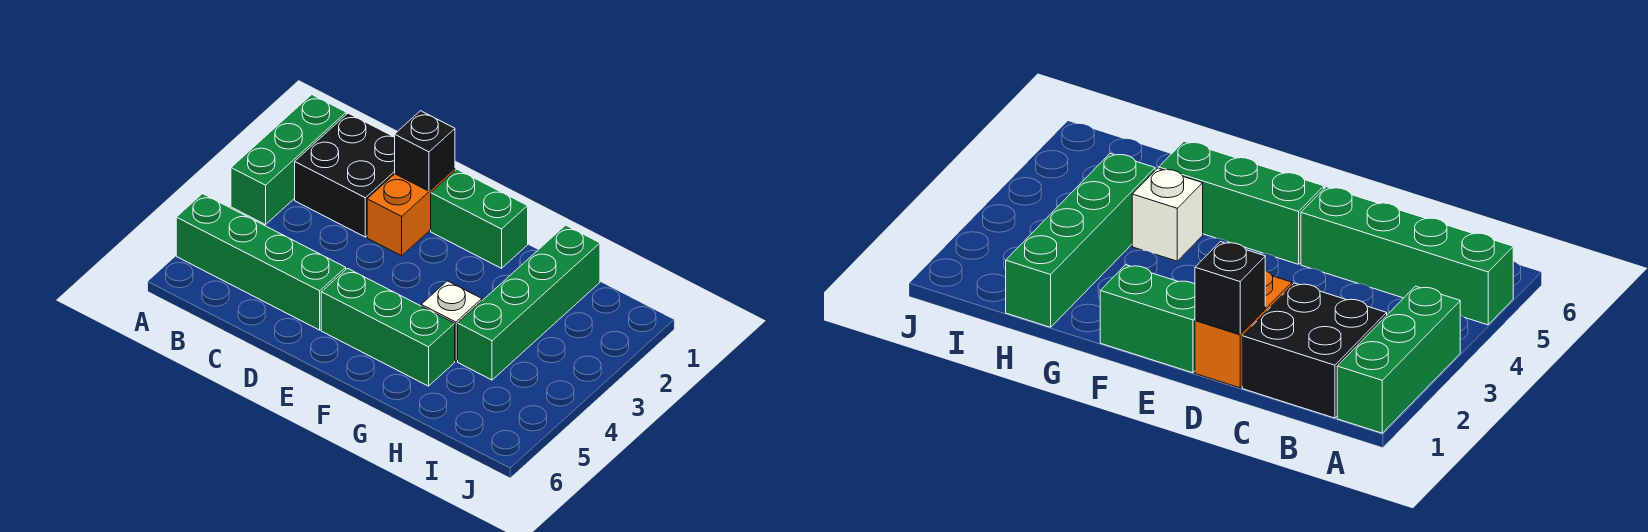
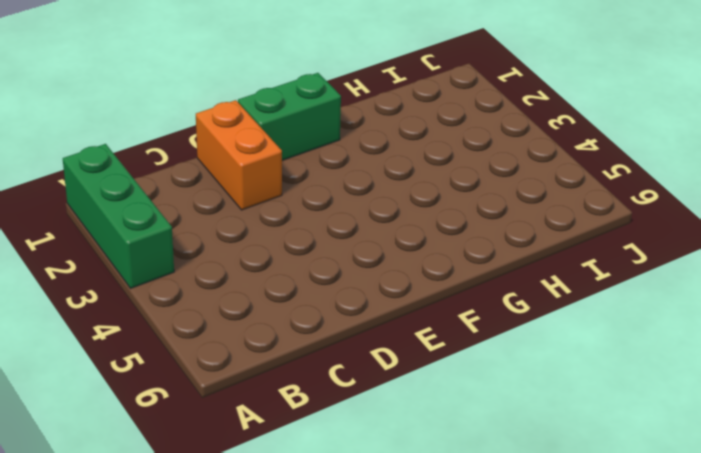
none -> green 1x4 brick [176,194,346,330]
none -> black 2x2 brick [295,113,395,237]

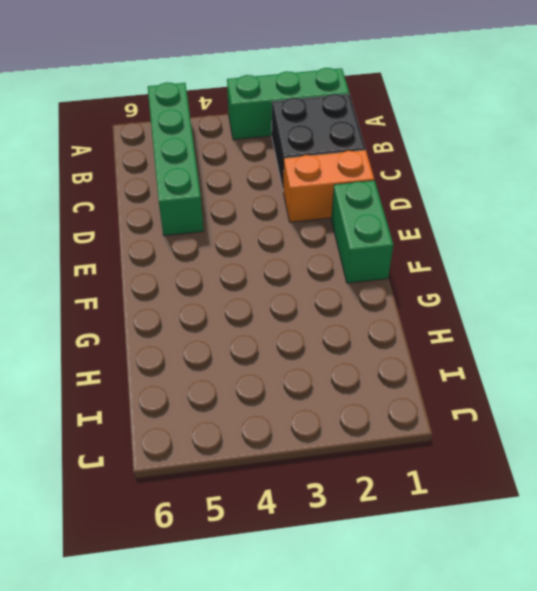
none -> green 1x3 brick [321,268,455,386]
none -> white 1x1 brick [421,281,482,361]

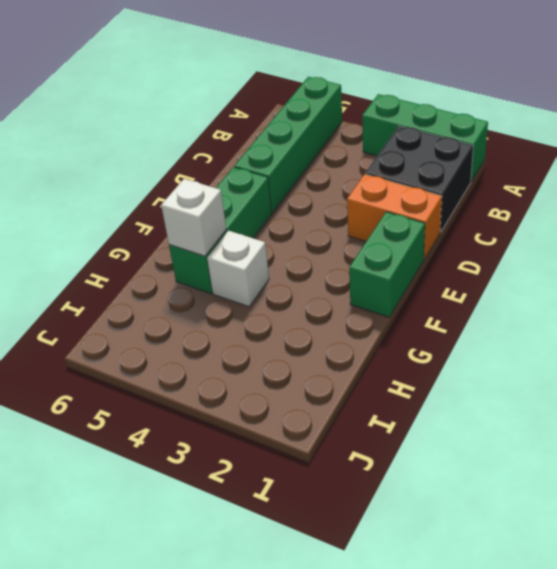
white 1x1 brick [161,179,226,256] -> none
none -> green 1x4 brick [458,225,600,380]
none -> black 1x1 brick [395,111,455,191]

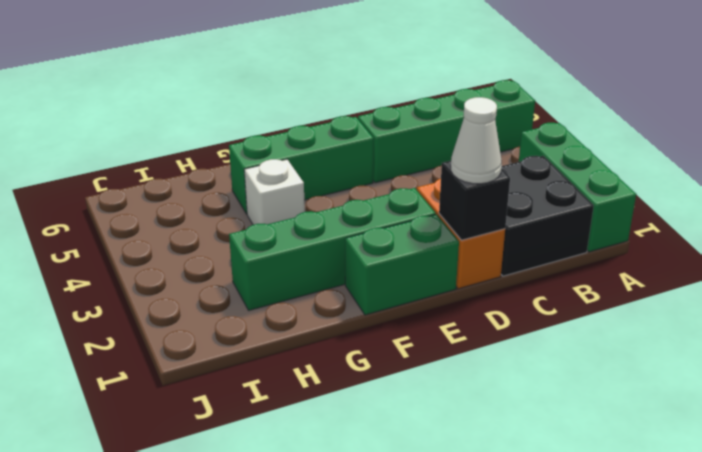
white 1x1 cone [451,97,502,184] -> none
green 1x4 brick [229,188,436,310] -> green 1x4 brick turned to [458,225,600,380]

